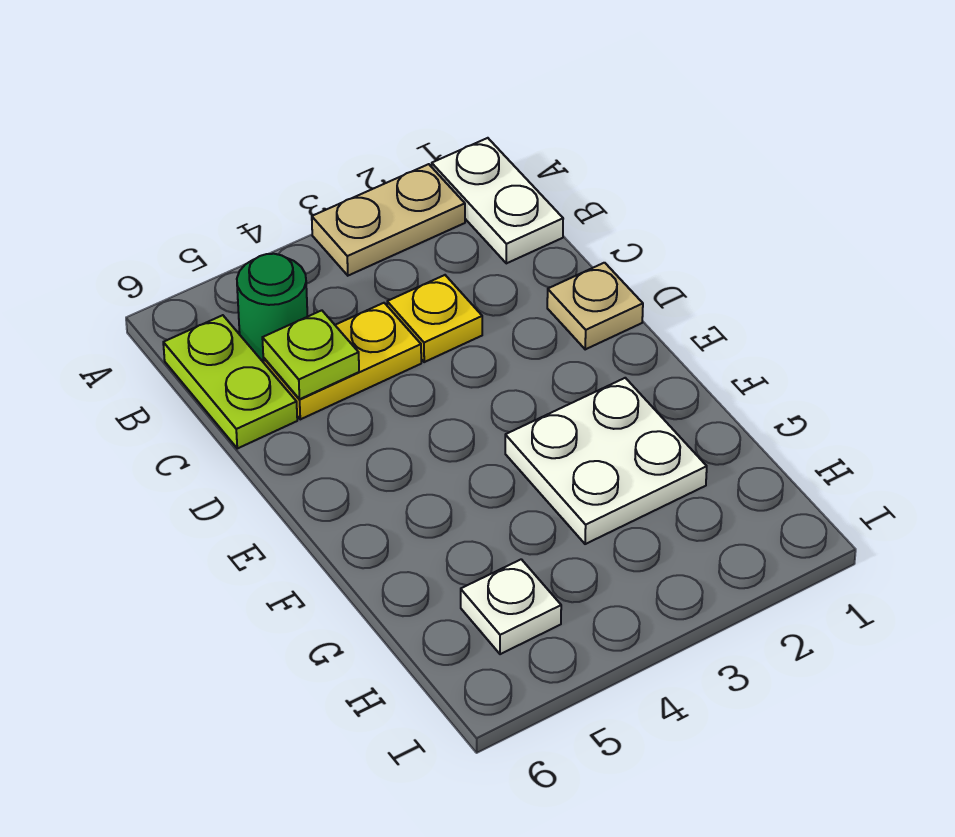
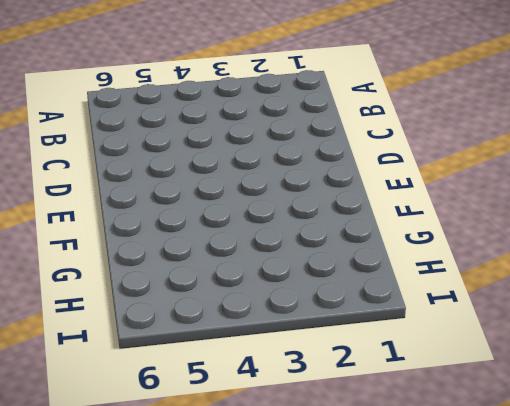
none -> white 1x2 plate [432,138,563,263]
none -> tan 1x2 plate [312,164,465,276]

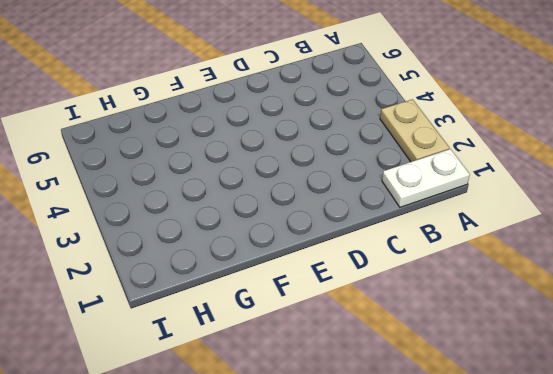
none -> green 1x1 round brick [237,254,308,363]
none -> lime 1x2 plate [163,315,297,448]

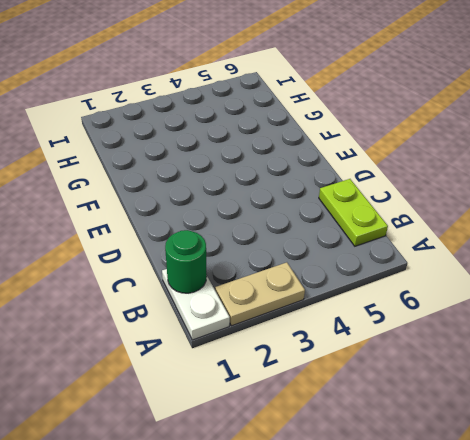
green 1x1 round brick [165,230,207,293] -> green 1x1 round brick moved to [237,254,308,363]
none -> yellow 1x1 plate [387,275,482,362]
none -> yellow 1x2 plate [263,303,421,419]

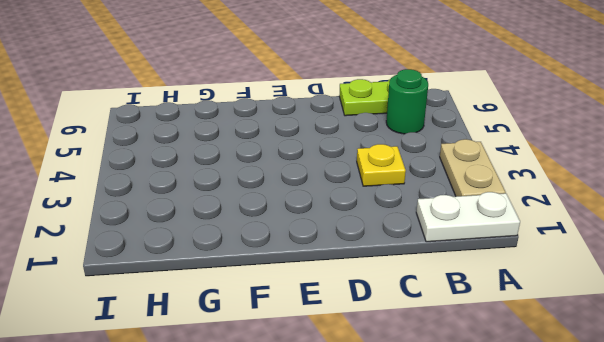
none -> yellow 1x2 plate [263,303,421,419]
none -> tan 1x1 plate [547,263,643,349]

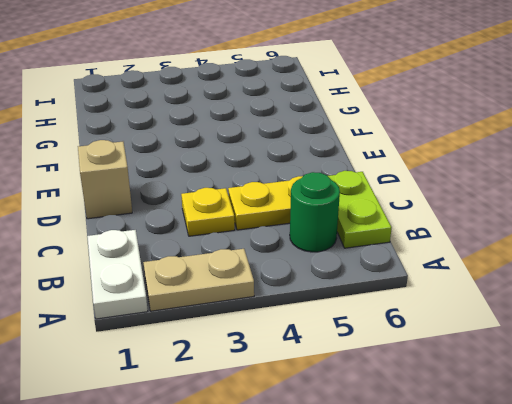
tan 1x1 brick [78,140,132,219] -> tan 1x1 plate [547,263,643,349]
none -> white 2x2 plate [505,378,707,544]
none -> white 1x1 plate [461,559,561,654]

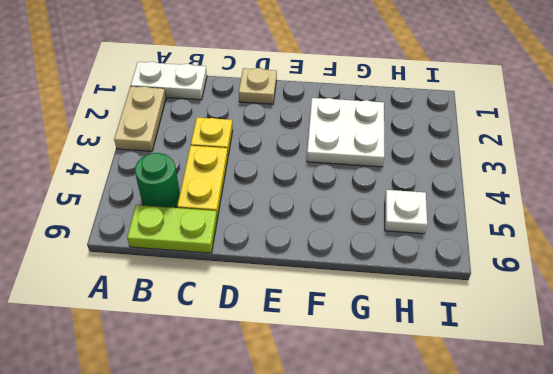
none -> lime 1x1 plate [262,310,359,399]

